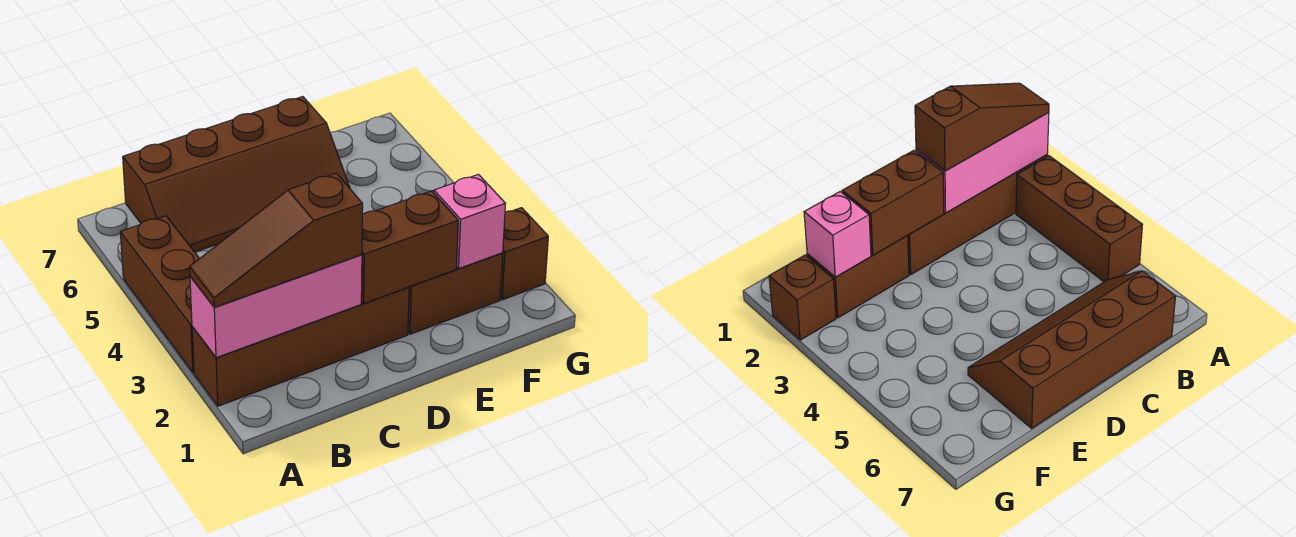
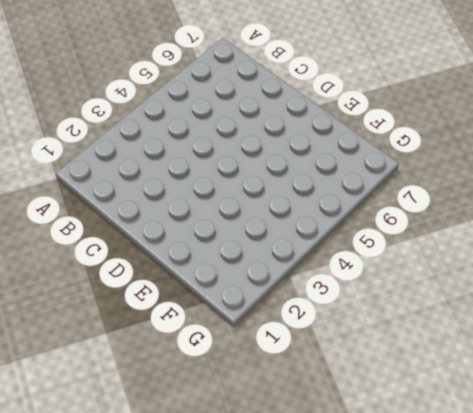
none -> brown 1x4 brick [192,287,409,406]
none -> brown 1x3 brick [120,216,199,373]

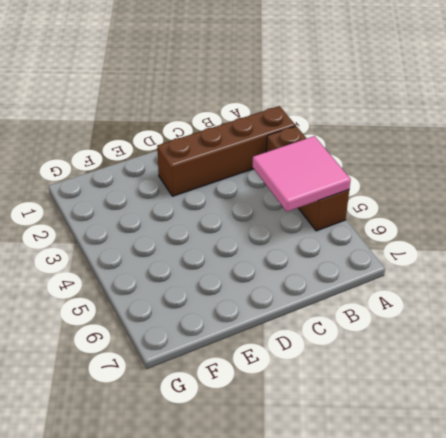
pink 2x2 tile [253,136,351,212] -> none
none -> brown 2x4 slope [123,97,350,252]
none -> brown 1x2 brick [408,253,503,334]

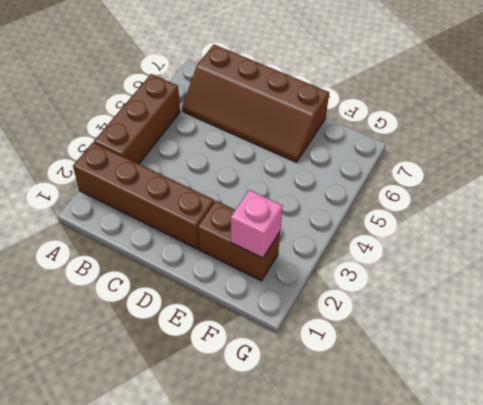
none -> brown 1x1 brick [500,208,548,300]
none -> pink 1x3 brick [190,255,362,358]

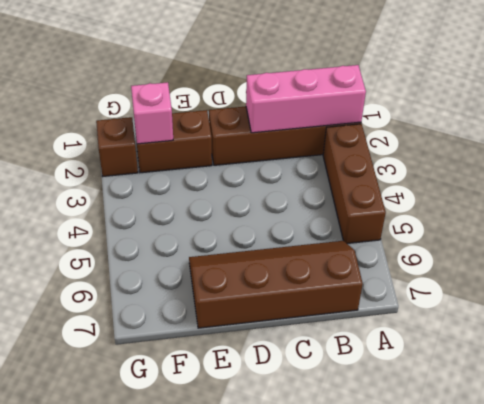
none -> brown 1x2 brick [361,191,458,303]
none -> brown 1x3 slope [190,173,363,307]

